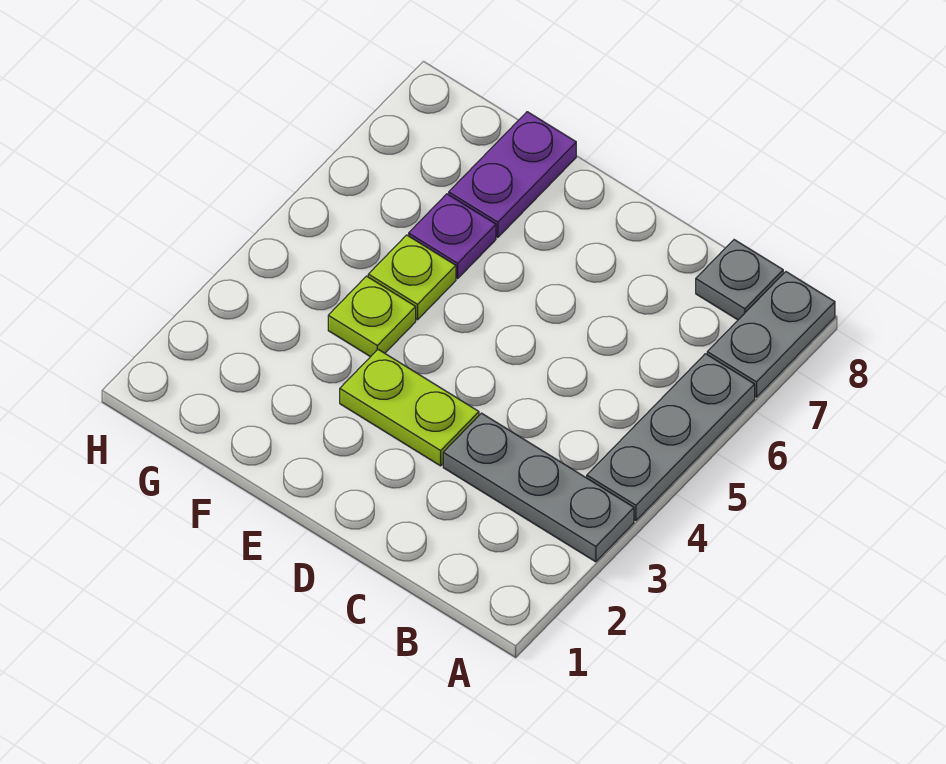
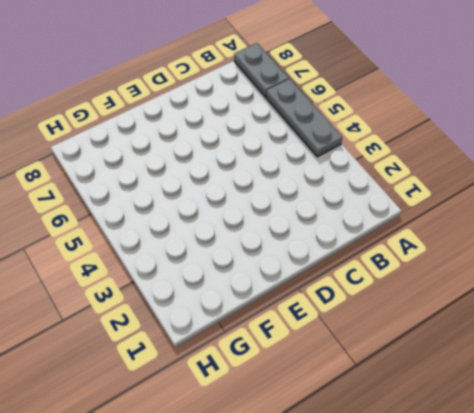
none -> grey 1x3 plate [443,413,634,562]
none -> grey 1x1 plate [696,240,783,320]

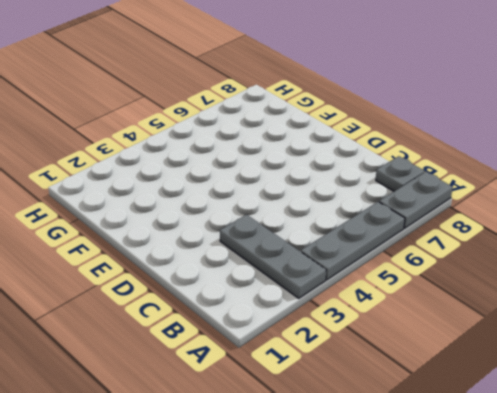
none -> lime 1x2 plate [340,350,479,466]
none -> lime 1x1 plate [328,276,416,357]

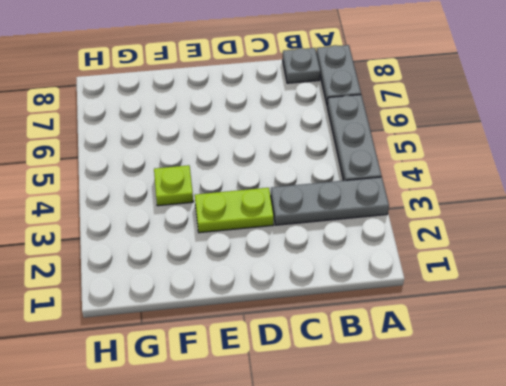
none -> lime 1x1 plate [368,235,456,320]
none -> purple 1x1 plate [409,194,496,278]

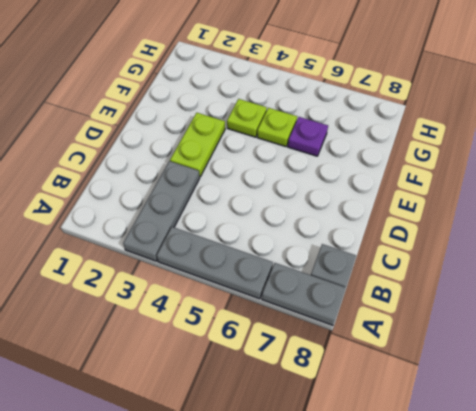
none -> purple 1x2 plate [449,112,576,237]

